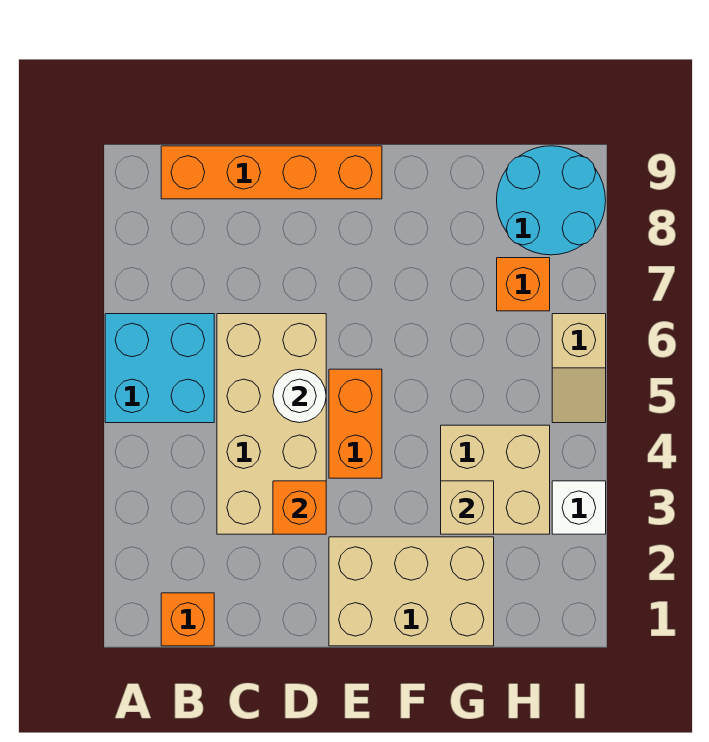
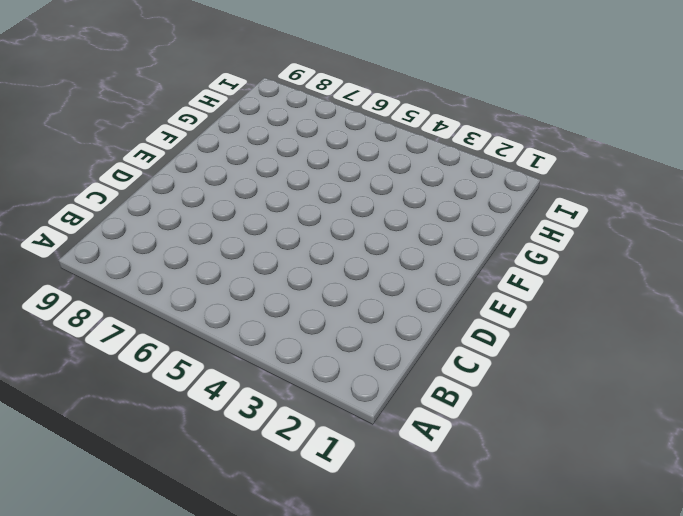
none -> cyan 2x2 brick [105,314,214,423]
none -> orange 1x1 brick [161,593,214,646]
none -> orange 1x4 brick [161,146,382,199]

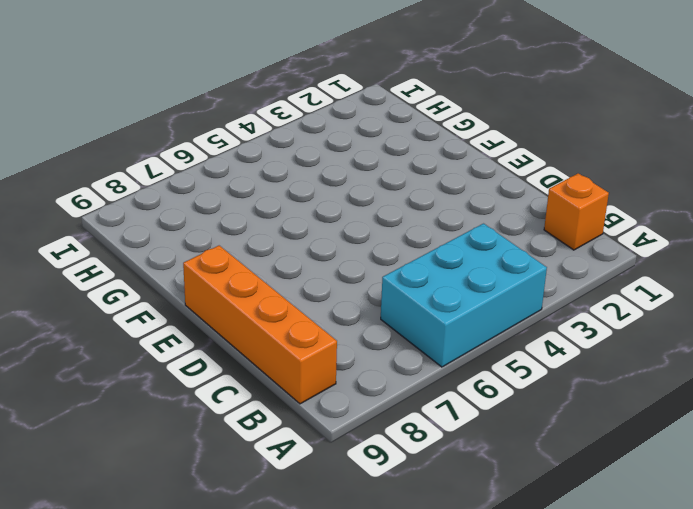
cyan 2x3 brick [381,224,547,367] -> cyan 2x2 brick [105,314,214,423]
none -> tan 2x4 brick [217,314,326,534]
none -> tan 2x3 brick [329,537,494,646]
none -> orange 1x2 brick [329,369,382,478]

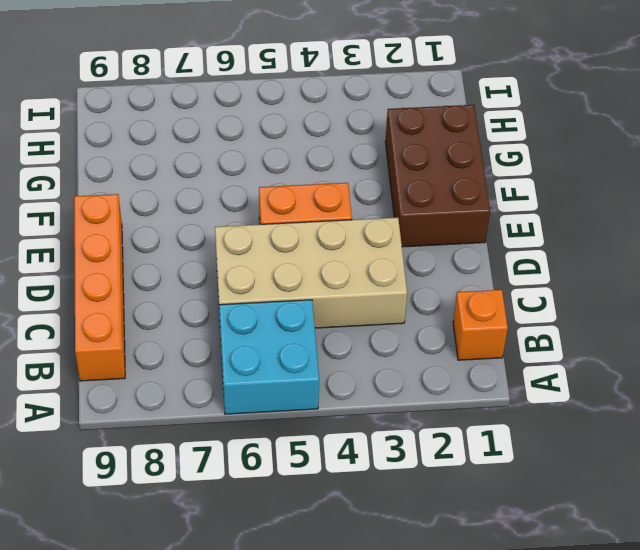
brown 2x3 brick [385,105,490,247] -> tan 2x3 brick [329,537,494,646]
none -> tan 2x2 brick [441,425,550,534]
none -> orange 1x1 brick [497,258,550,311]
none -> cyan 2x2 round brick [497,146,606,255]

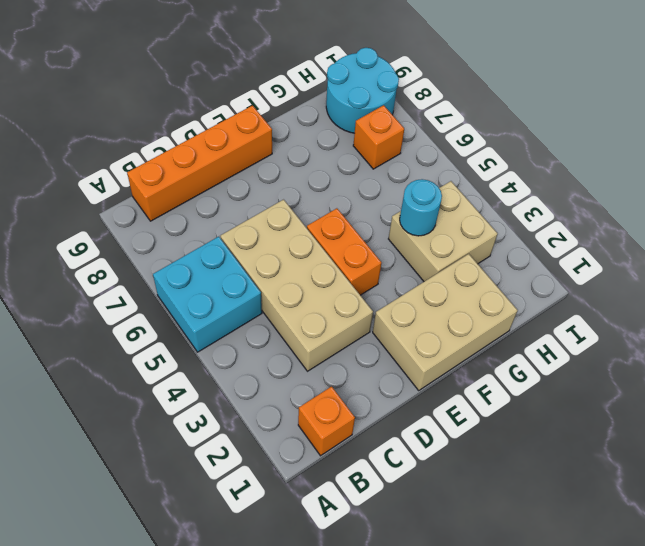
cyan 1x1 round brick [400,179,442,236] -> none
none -> white 1x1 brick [552,481,606,534]
none -> tan 1x2 slope [552,314,606,423]
none -> orange 1x1 brick [273,481,326,534]

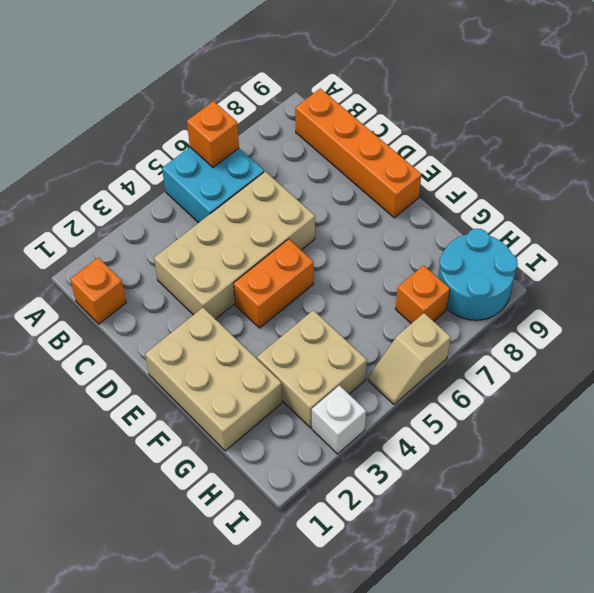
orange 1x1 brick [187,101,239,167] -> orange 1x1 brick moved to [273,481,326,534]
none -> white 1x1 round brick [273,369,326,423]
none -> tan 1x1 brick [441,481,494,534]

